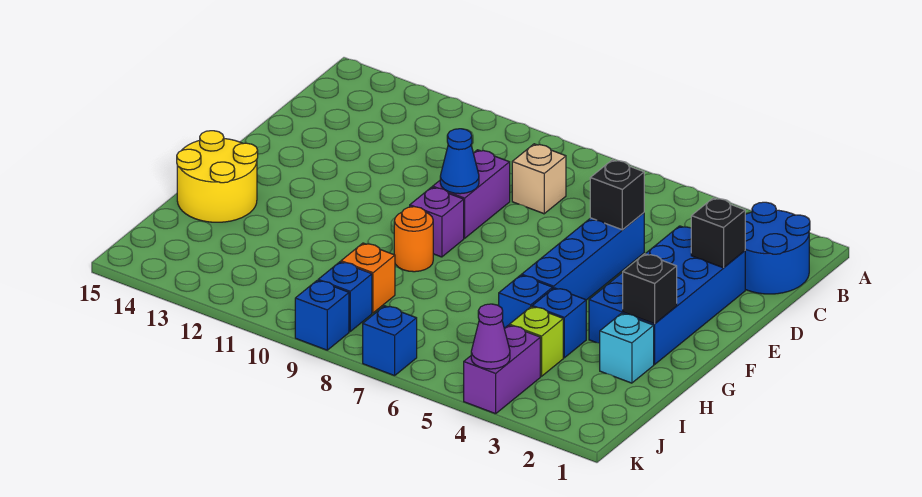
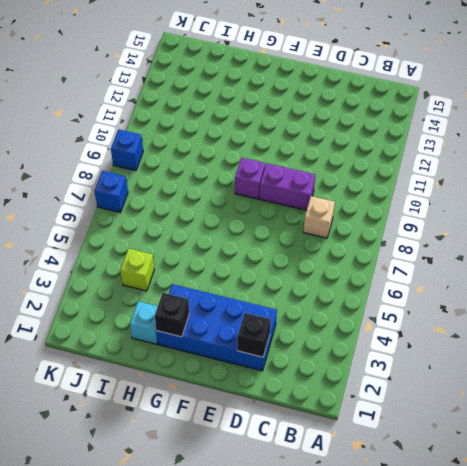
none -> blue 2x2 round brick [745,202,810,294]
none -> blue 1x4 brick [522,213,644,300]
none -> orange 1x1 round brick [394,207,433,272]

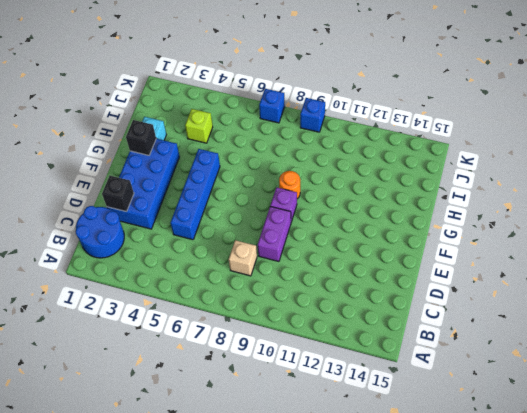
none -> yellow 2x2 round brick [177,131,258,222]
none -> blue 1x1 brick [532,288,586,358]
none -> blue 1x1 brick [499,275,553,328]

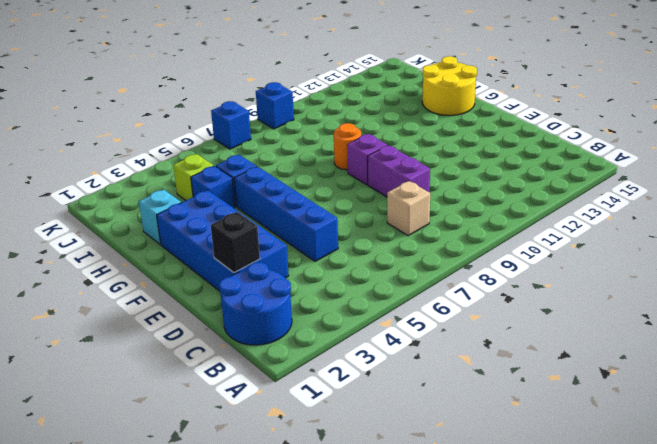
none -> orange 1x1 brick [341,243,395,313]
none -> purple 1x2 brick [464,325,540,414]
none -> blue 1x1 brick [318,262,372,331]

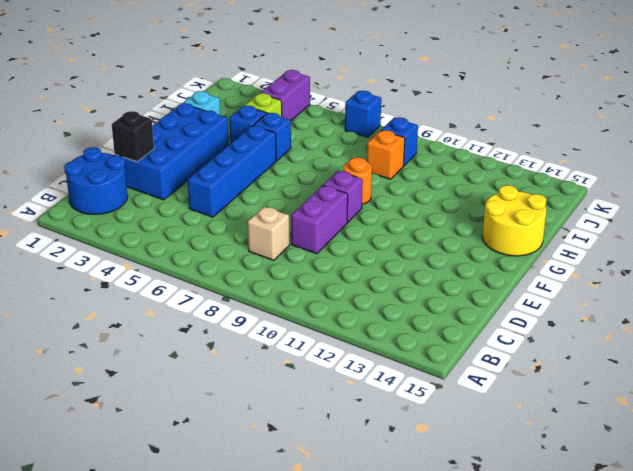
none -> blue 1x1 brick [295,280,349,350]
none -> black 1x1 brick [590,160,644,230]
none -> blue 1x1 cone [440,129,479,194]

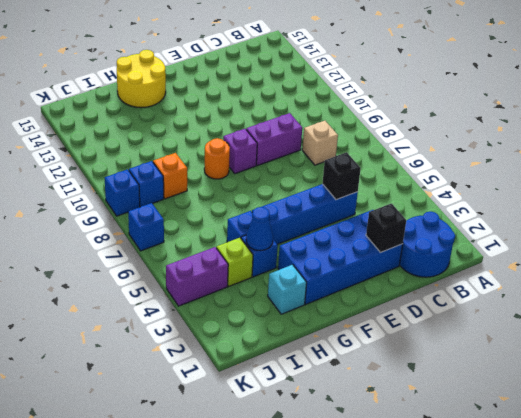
blue 1x1 cone [246,207,273,250] -> blue 1x1 cone moved to [440,129,479,194]
none -> black 1x1 brick [623,254,677,324]
none -> purple 1x1 cone [471,304,510,369]

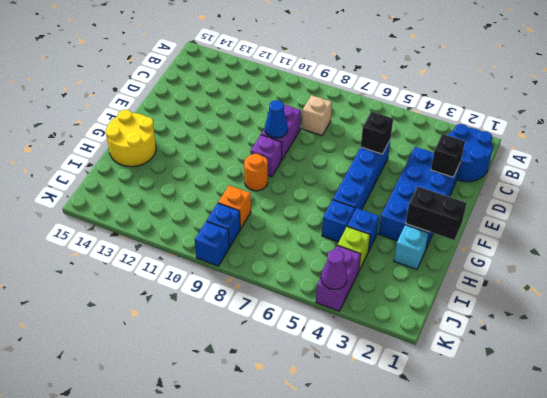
black 1x2 brick [406,186,467,240] -> black 1x1 brick [623,254,677,324]
none -> blue 1x1 brick [363,306,417,376]

